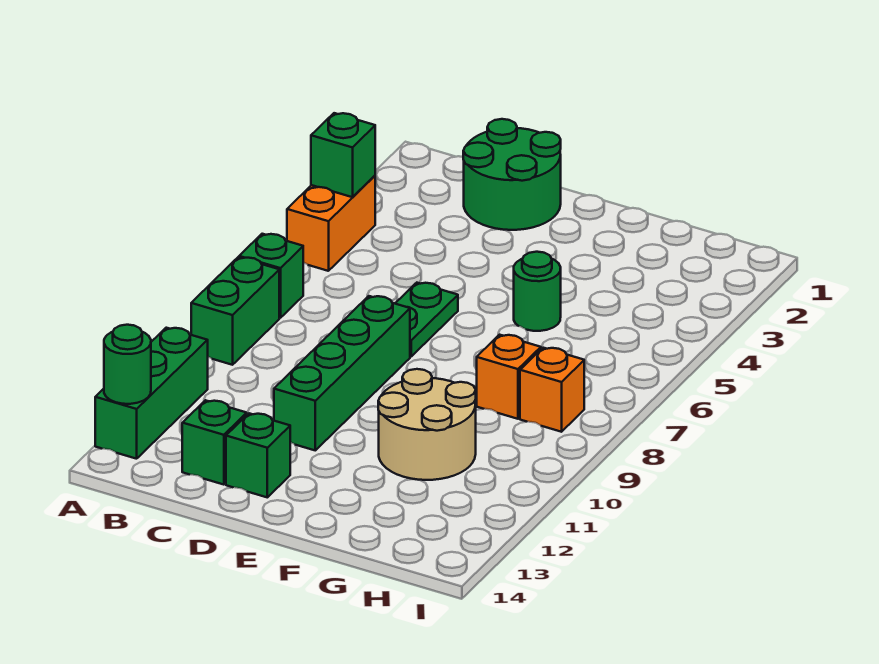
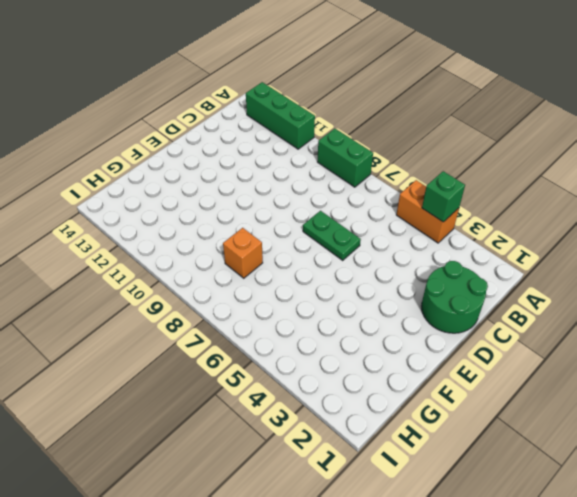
none -> green 1x1 brick [239,234,303,318]
none -> green 1x1 brick [182,400,247,485]
none -> green 1x4 brick [274,296,410,450]

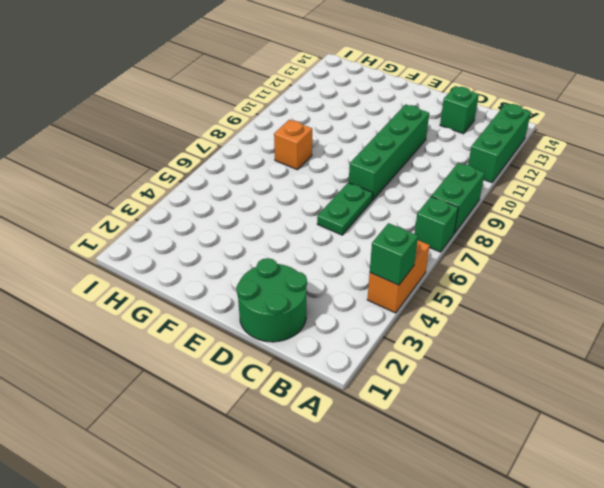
none -> green 1x1 brick [226,413,290,497]
none -> green 1x1 round brick [514,252,561,331]
none -> tan 2x2 round brick [378,369,476,480]

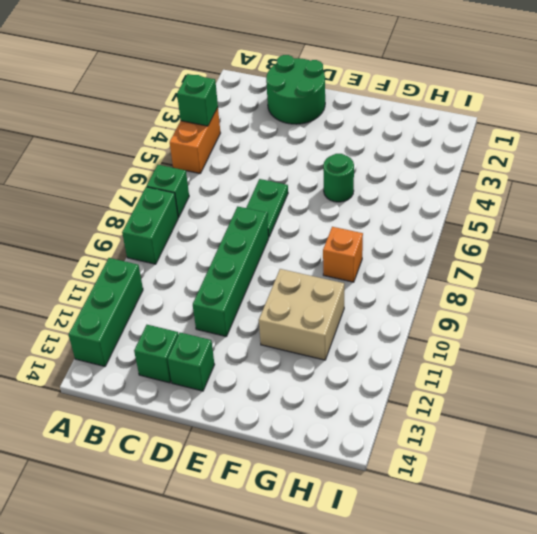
tan 2x2 brick [259,269,344,360] -> tan 2x2 round brick [378,369,476,480]
none -> orange 1x1 brick [520,348,584,432]
none -> green 1x1 round brick [104,325,151,404]

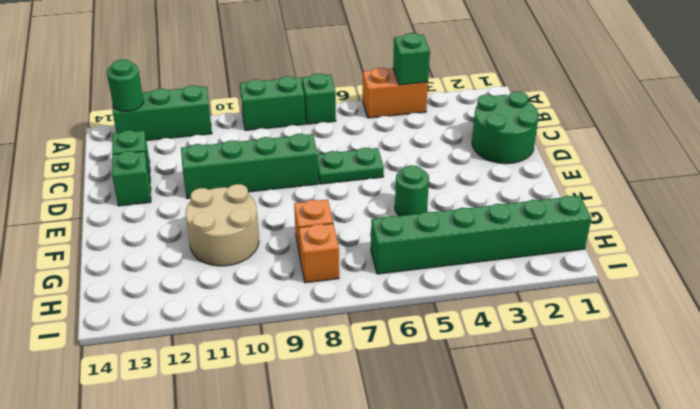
green 1x6 brick [371,196,591,274] -> none

